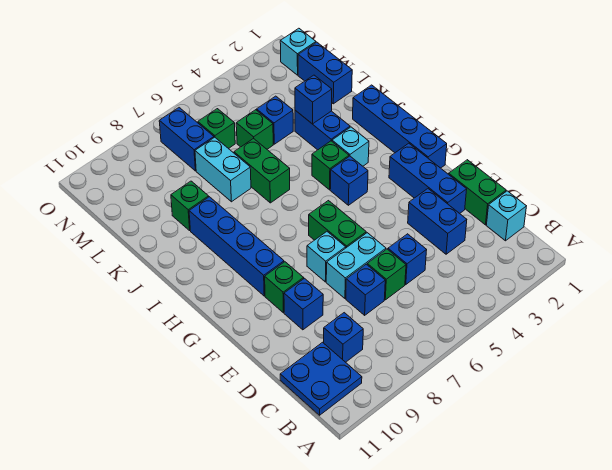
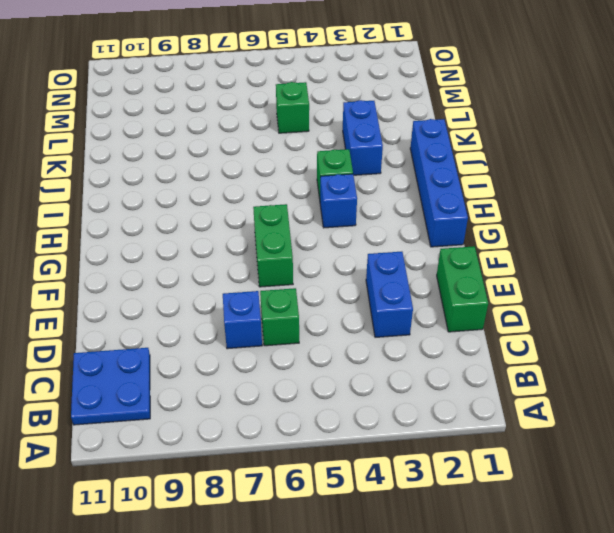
none -> cyan 1x1 brick [486,191,526,241]
none -> blue 1x1 brick [324,313,363,362]
none -> blue 1x1 brick [388,234,427,284]
none -> blue 1x3 brick [389,143,467,213]

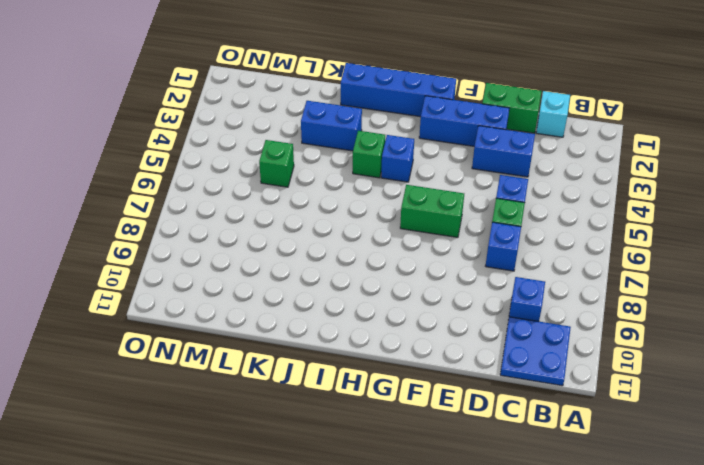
none -> cyan 1x2 brick [326,233,386,298]
none -> blue 1x1 brick [284,278,323,330]
none -> cyan 1x1 brick [307,232,346,282]
none -> green 1x1 brick [265,262,304,313]

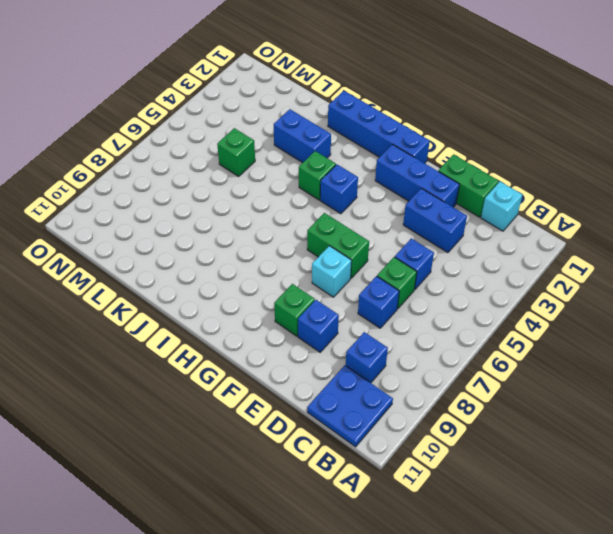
none -> cyan 1x2 brick [326,233,386,298]
none -> blue 1x4 brick [189,197,284,296]
none -> cyan 1x1 brick [332,127,369,166]
none -> green 1x2 brick [234,138,290,203]

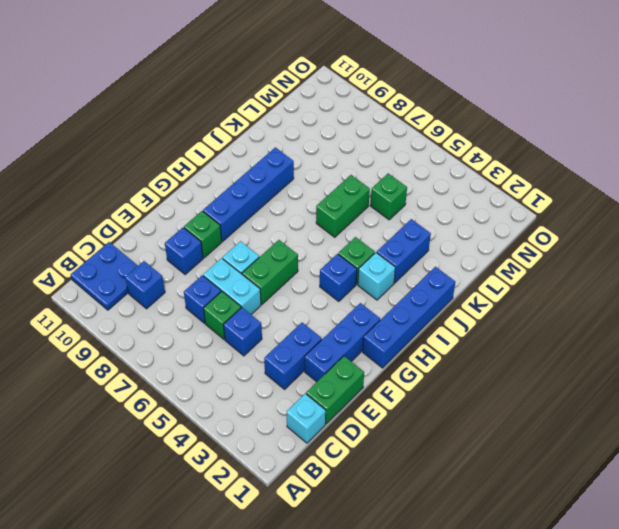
none -> cyan 1x2 brick [195,137,251,202]
none -> green 1x1 brick [171,181,209,230]
none -> blue 1x2 brick [298,42,352,104]
none -> blue 1x1 brick [257,96,293,144]

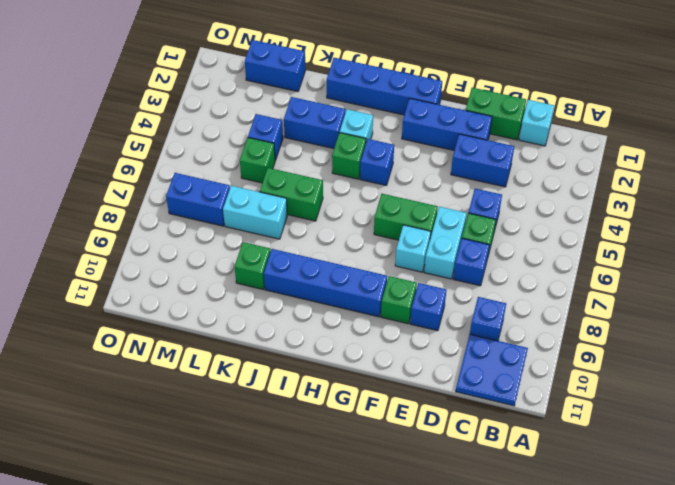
none -> green 1x1 brick [198,109,235,149]
none -> cyan 1x1 brick [280,28,316,75]
none -> blue 1x1 brick [295,75,332,124]

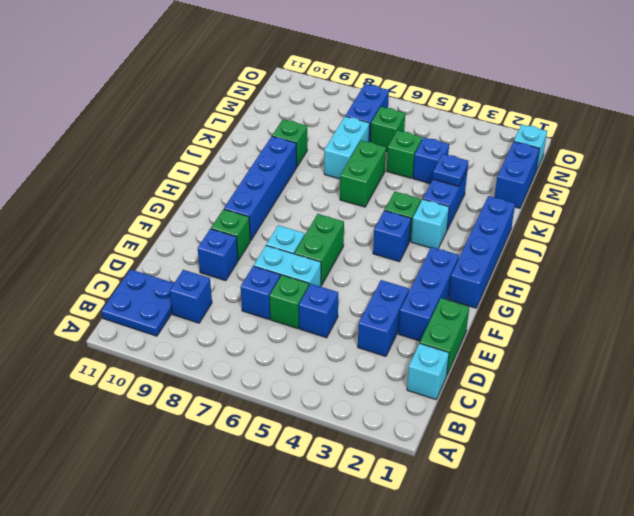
blue 1x1 plate [433,154,469,186] -> blue 1x1 brick [295,75,332,124]

